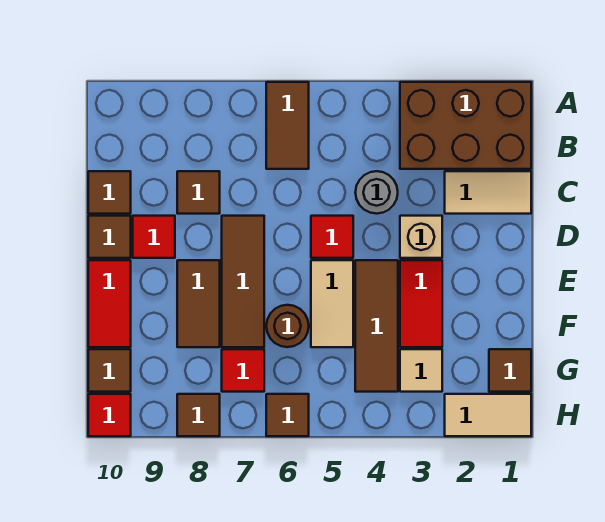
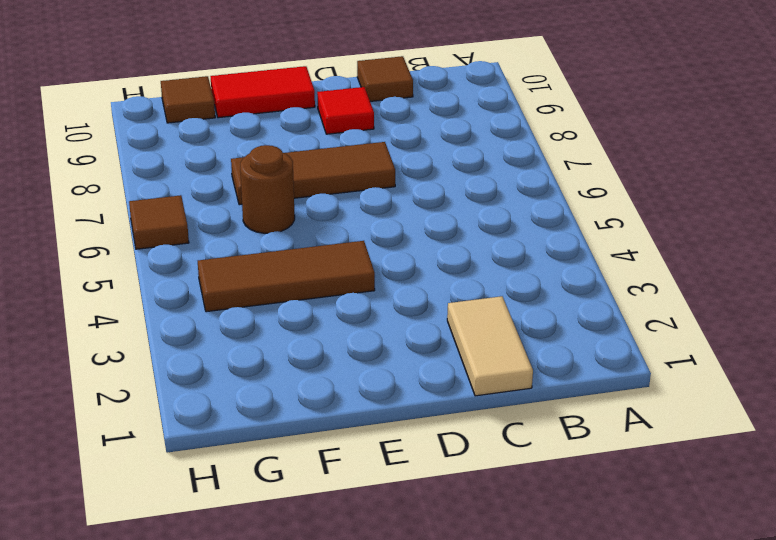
none -> brown 2x3 brick [400,82,531,169]
none -> brown 1x2 tile [266,82,309,169]
none -> grey 1x1 round brick [355,171,398,214]

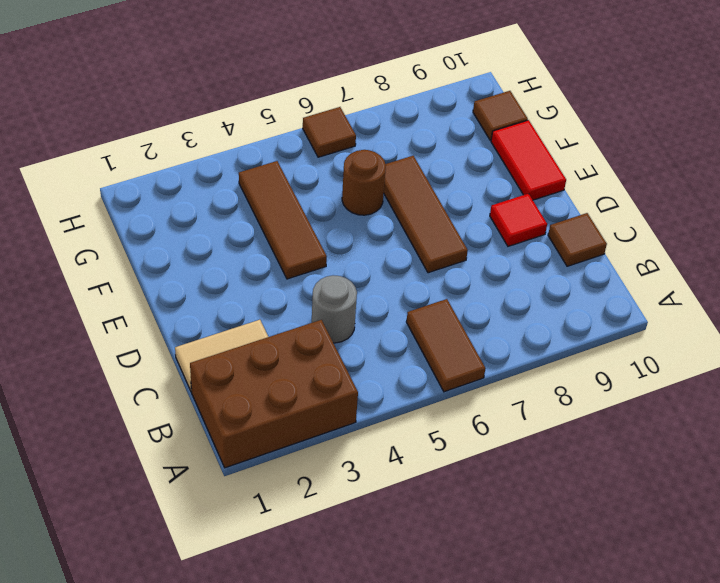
none -> brown 1x1 tile [177,171,220,214]
none -> tan 1x1 brick [400,216,442,258]
none -> red 1x1 tile [311,216,353,258]

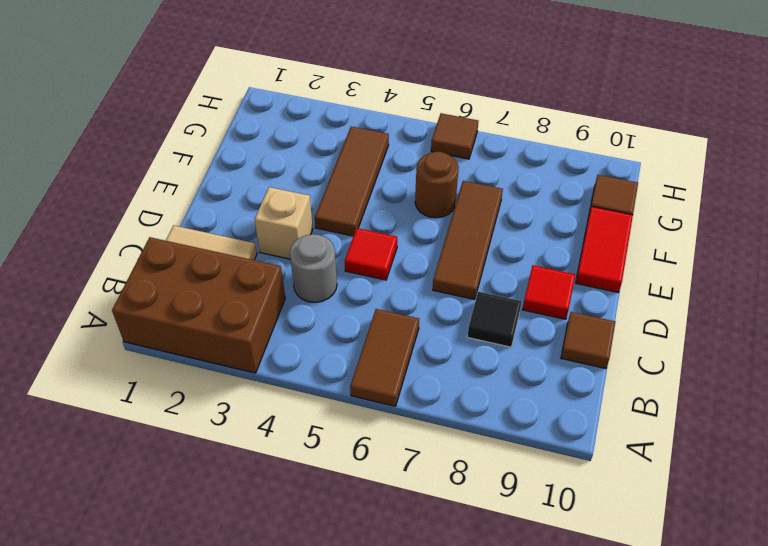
black 1x1 tile [467,292,522,347] -> brown 1x1 tile [177,171,220,214]
none -> brown 1x1 tile [88,216,131,258]
none -> red 1x2 tile [400,260,442,347]
none -> tan 1x2 tile [311,260,353,347]

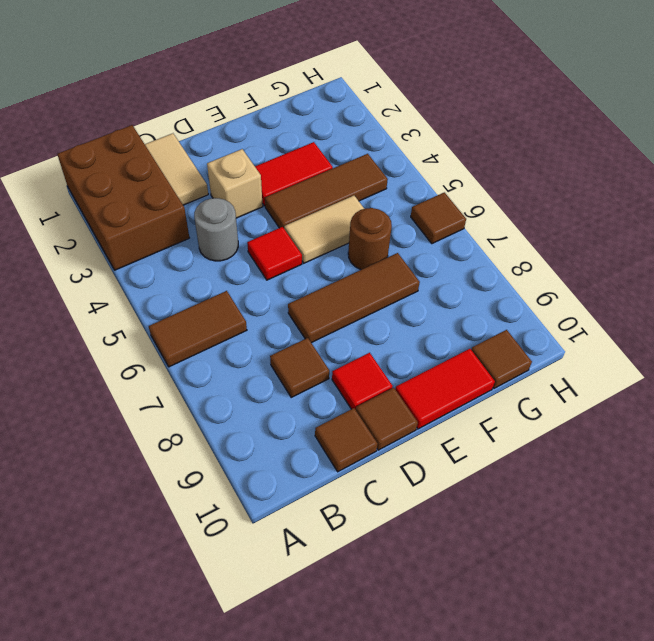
none -> brown 1x2 tile [177,260,220,347]
none -> brown 1x1 tile [489,349,531,392]
none -> tan 1x1 tile [400,349,442,392]

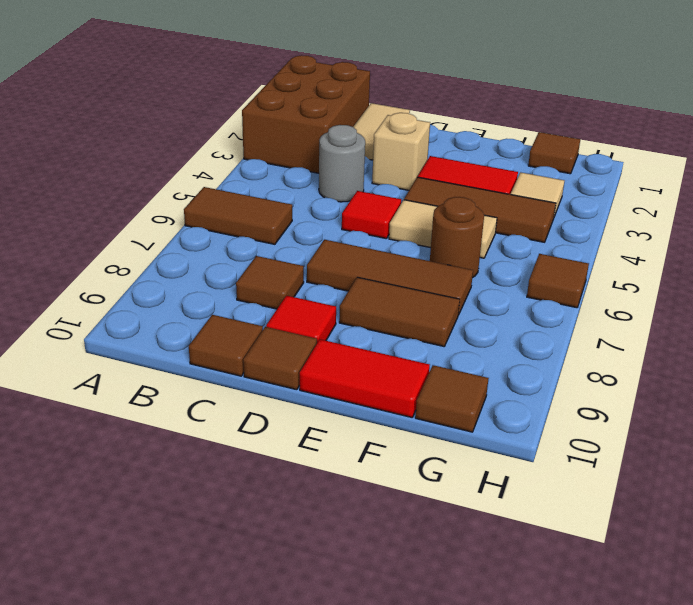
none -> red 1x1 tile [222,349,264,392]
none -> tan 1x2 tile [445,394,531,436]
none -> brown 1x1 tile [177,394,220,436]

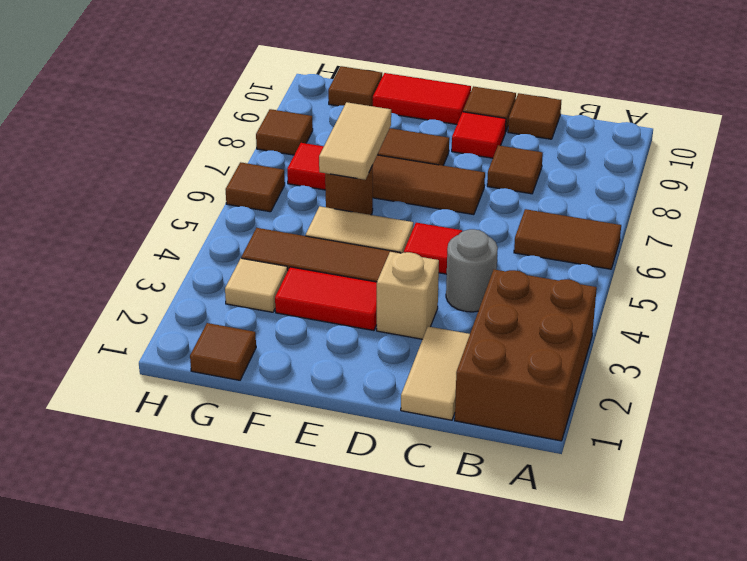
tan 1x2 tile [319,102,391,180] -> tan 1x2 tile moved to [445,394,531,436]
none -> red 1x1 tile [88,394,131,436]

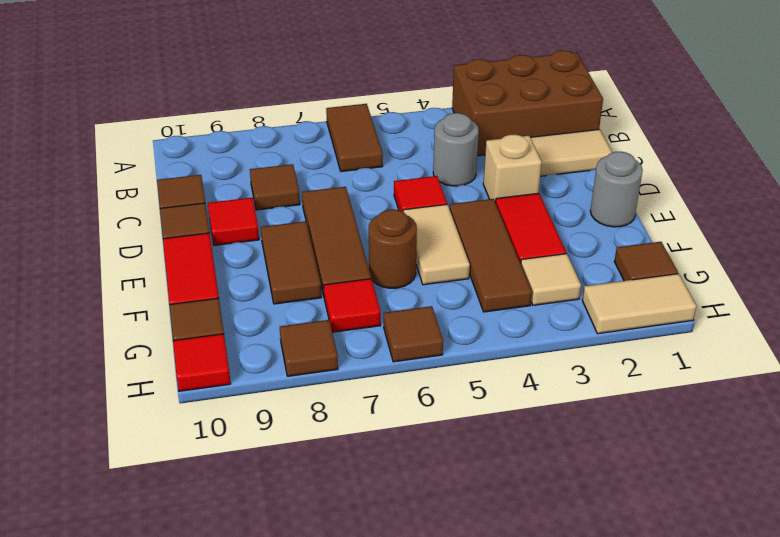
grey 1x1 round brick [590,152,643,227] -> none

